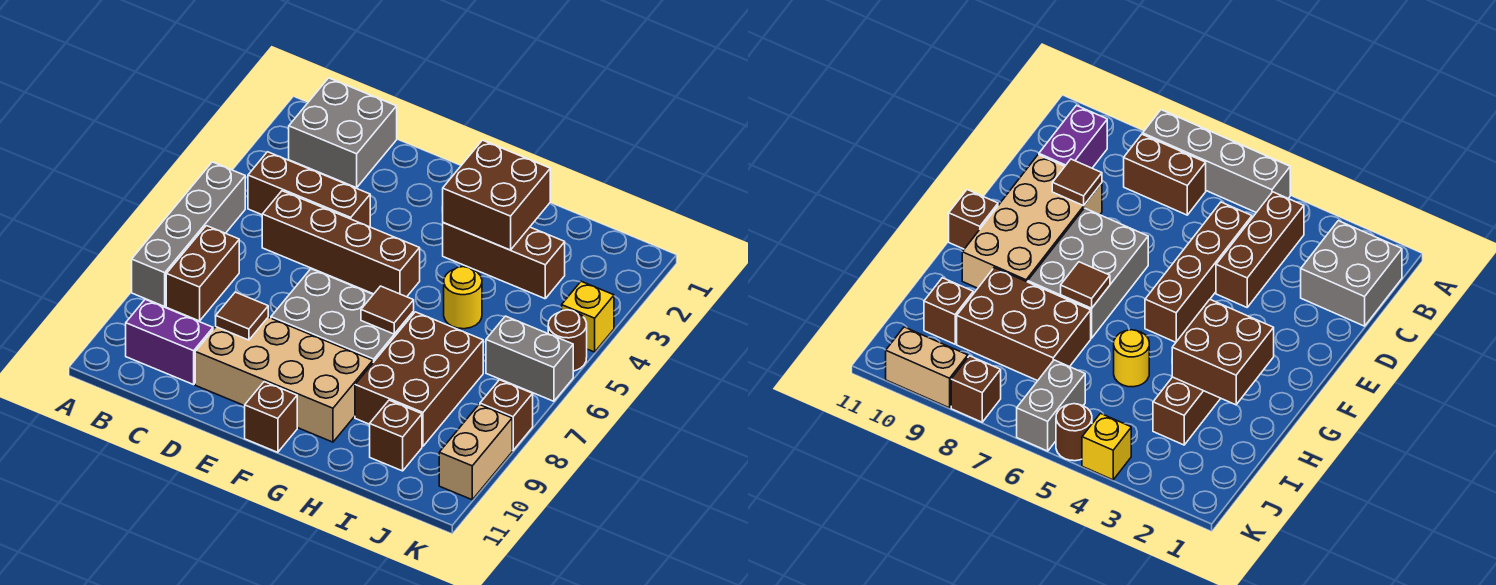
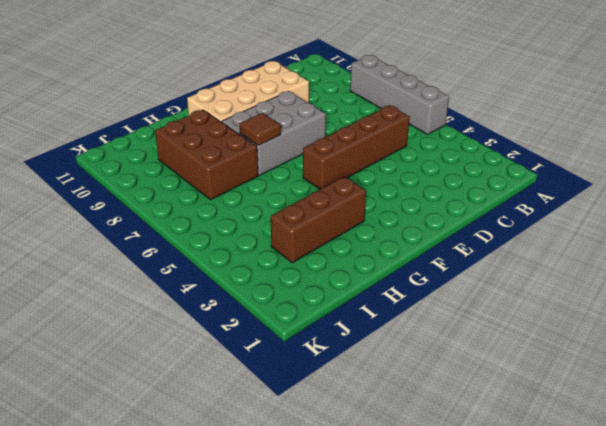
none -> grey 2x2 brick [289,78,397,188]
none -> brown 1x3 brick [248,152,370,227]
none -> brown 1x2 brick [166,226,239,321]

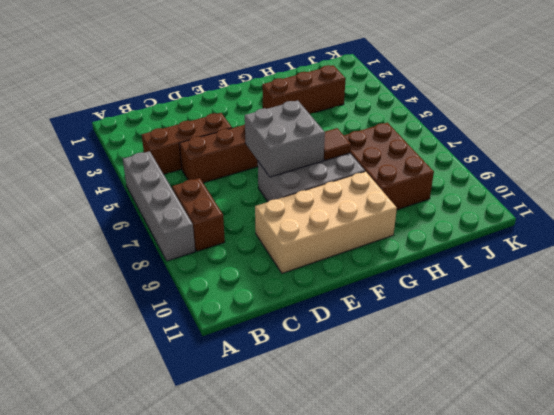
grey 2x2 brick [245,100,325,177] -> grey 2x2 brick moved to [289,78,397,188]
none -> purple 1x2 brick [126,299,213,385]
none -> brown 1x1 brick [245,382,297,452]
none -> yellow 1x1 round brick [444,267,482,329]

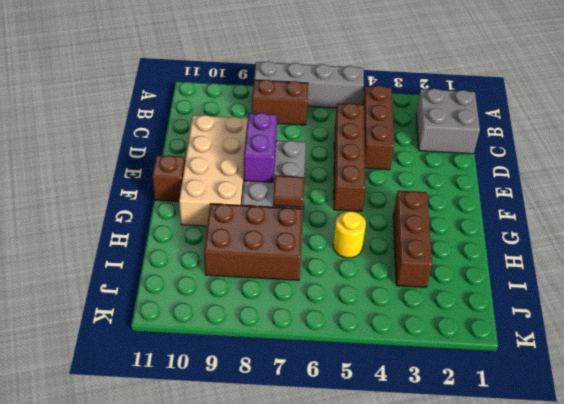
purple 1x2 brick [244,113,277,182] -> purple 1x2 brick moved to [126,299,213,385]
none -> brown 1x1 brick [370,400,422,471]
none -> grey 1x2 brick [486,316,573,401]
none -> yellow 1x1 brick [562,281,614,352]

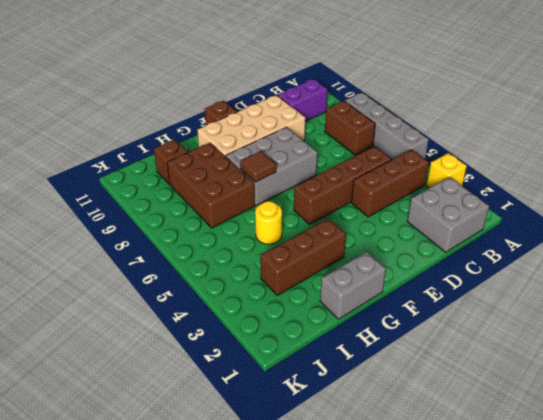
yellow 1x1 brick [426,153,467,188] -> yellow 1x1 brick moved to [562,281,614,352]
grey 1x2 brick [320,252,386,319] -> grey 1x2 brick moved to [486,316,573,401]
none -> brown 1x1 round brick [548,310,587,371]
none -> brown 1x1 brick [480,380,533,450]
none -> tan 1x2 brick [439,404,512,500]

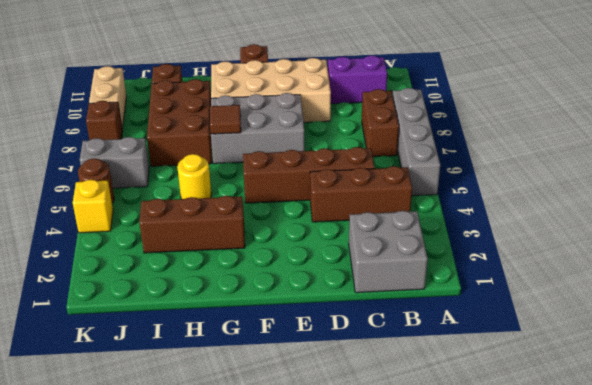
none -> brown 1x1 tile [216,292,268,340]
none -> brown 2x2 brick [442,140,550,250]

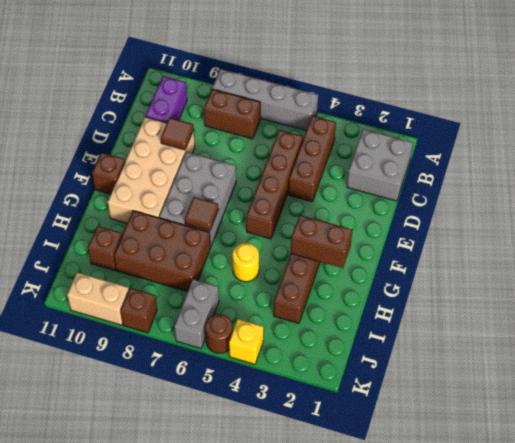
brown 1x2 brick [291,215,352,268] -> brown 2x2 brick [442,140,550,250]

